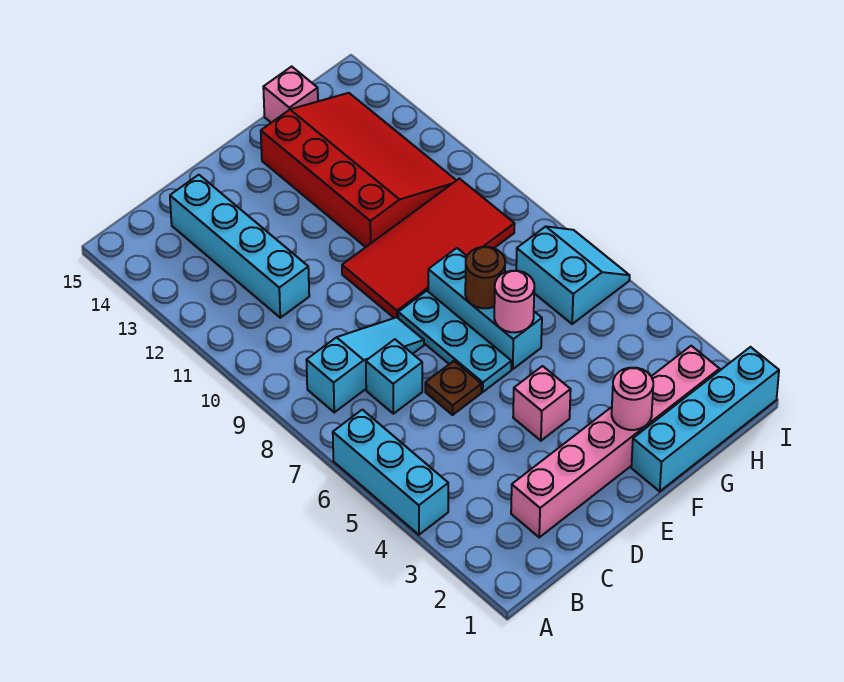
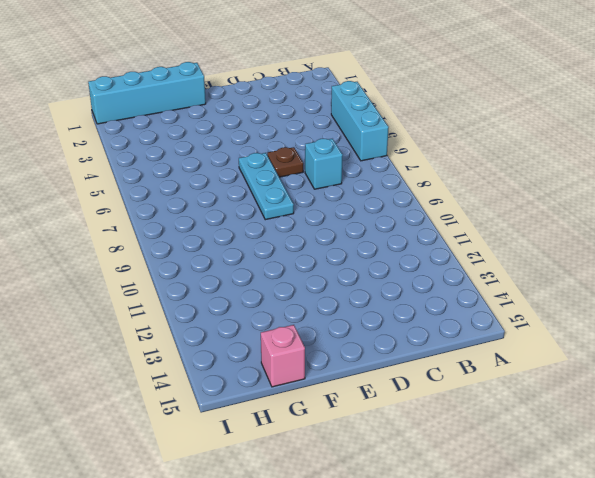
none -> cyan 1x3 slope [306,317,424,412]
none -> pink 1x6 brick [511,346,720,537]
none -> cyan 1x4 brick [170,175,309,318]

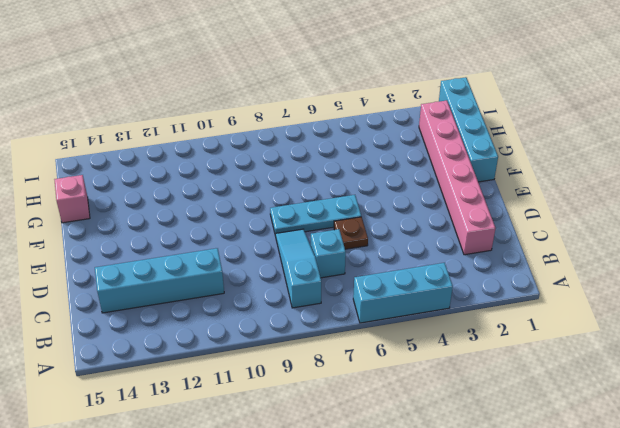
none -> pink 1x1 brick [513,366,571,441]
none -> red 2x4 tile [342,179,515,318]
none -> cyan 1x3 brick [428,248,542,369]

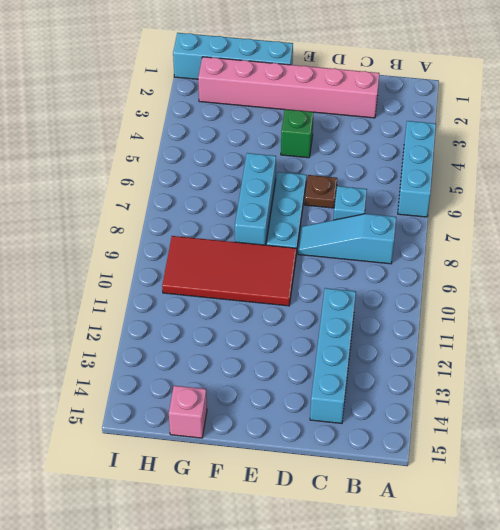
green 1x1 brick [281,110,314,158] -> pink 1x1 brick [513,366,571,441]
none -> red 3x4 slope [261,93,457,247]
none -> cyan 2x2 slope [516,226,630,324]
none -> pink 1x1 round brick [612,368,653,430]

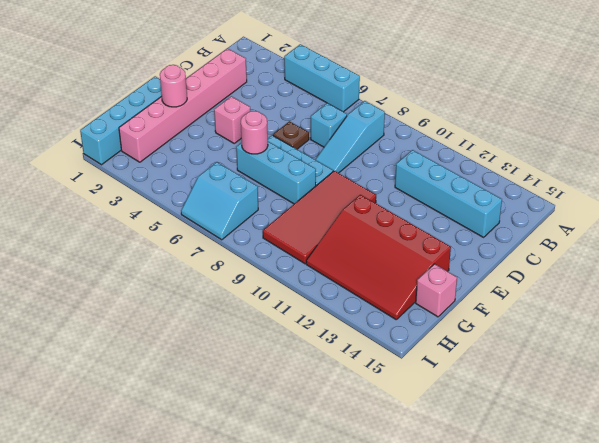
none -> brown 1x1 round brick [465,247,505,308]

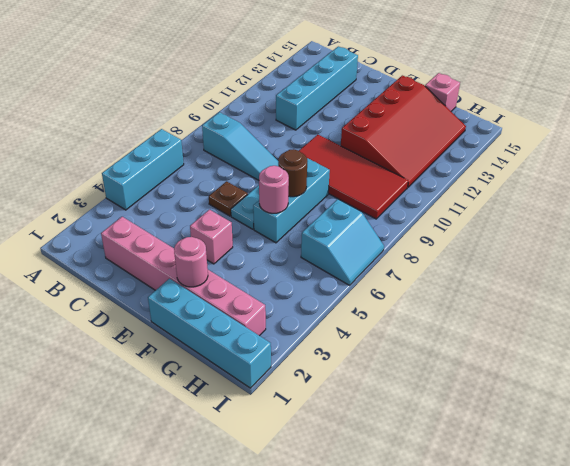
none -> cyan 1x1 brick [366,339,422,414]

